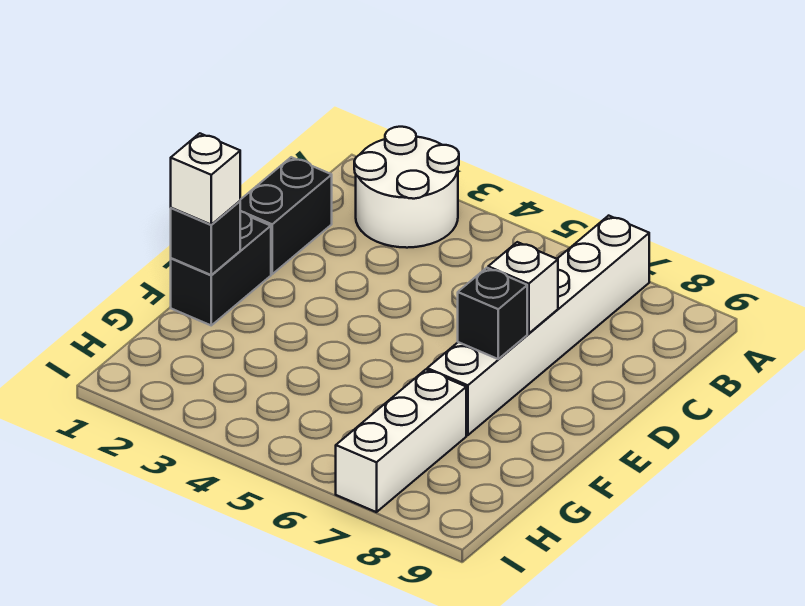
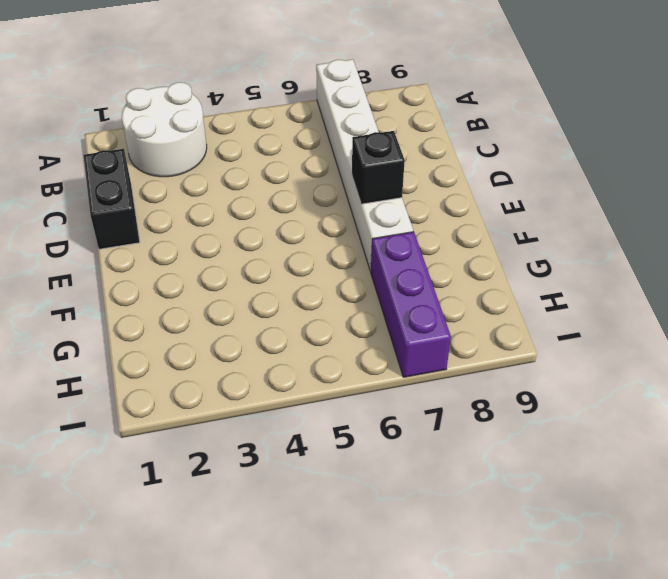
purple 1x3 brick [371,232,451,377] -> white 1x3 brick [336,370,466,512]
none -> black 1x2 brick [171,211,271,325]
none -> white 1x1 brick [488,242,558,334]

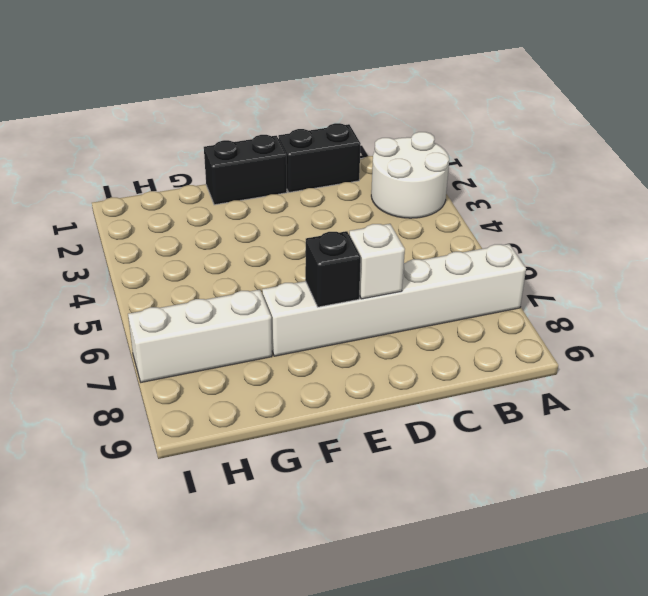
none -> black 1x1 brick [171,201,240,275]
none -> white 1x1 brick [171,133,240,225]

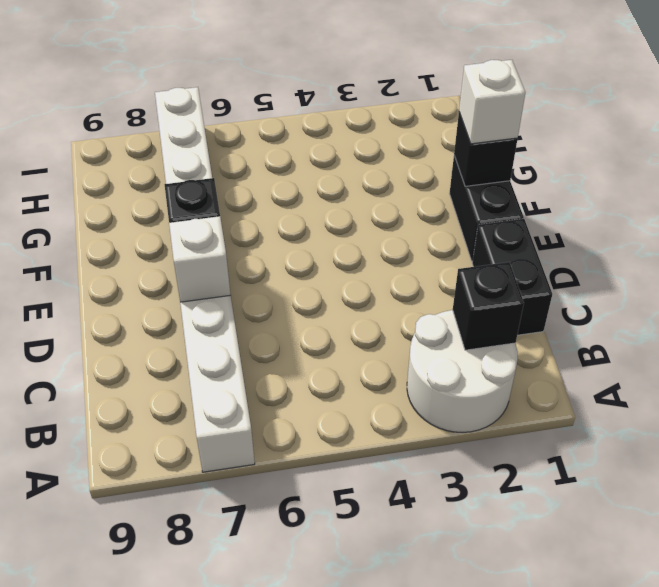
black 1x1 brick [453,262,524,350] -> none

